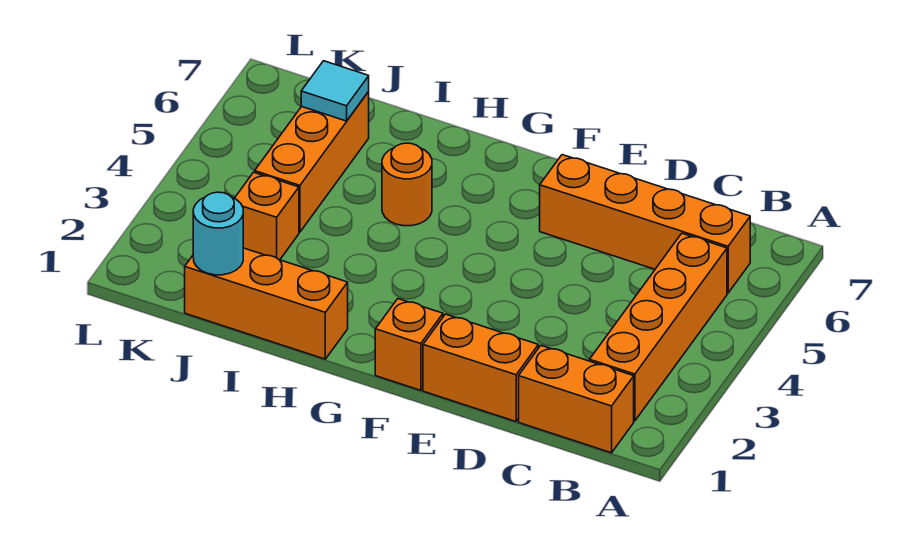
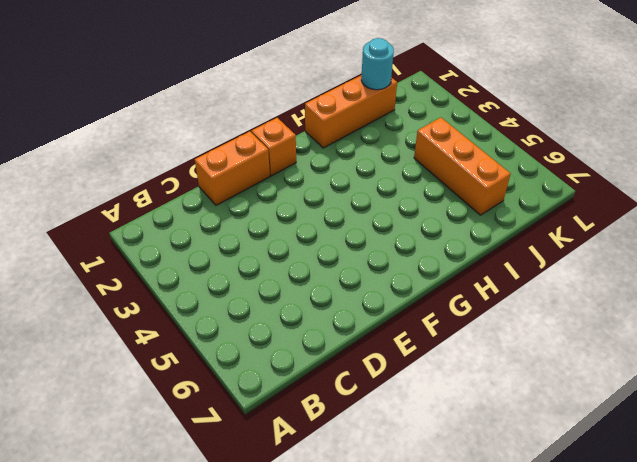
none -> orange 1x2 brick [519,346,634,453]
none -> orange 1x4 brick [590,233,727,421]

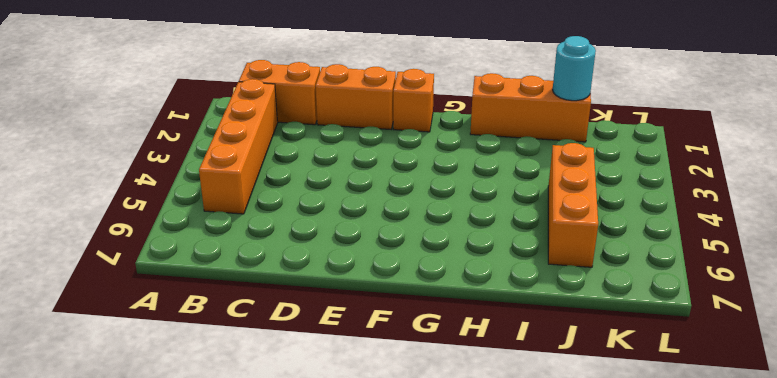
none -> orange 1x4 brick [540,155,750,293]
none -> orange 1x1 round brick [382,143,432,226]

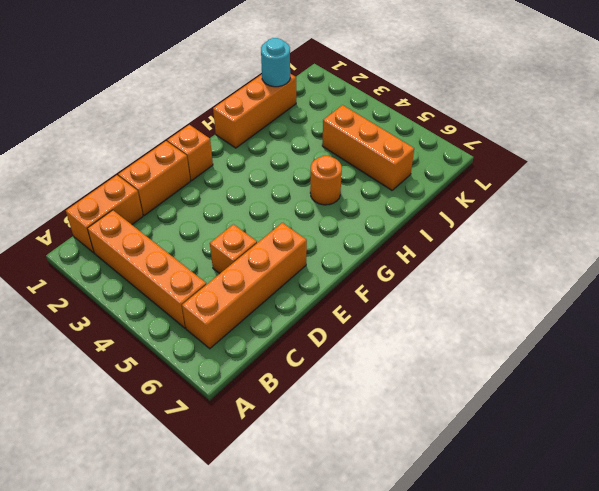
orange 1x1 brick [210,224,257,274] -> orange 1x1 brick moved to [235,172,299,260]
none -> cyan 1x1 tile [301,61,369,121]

